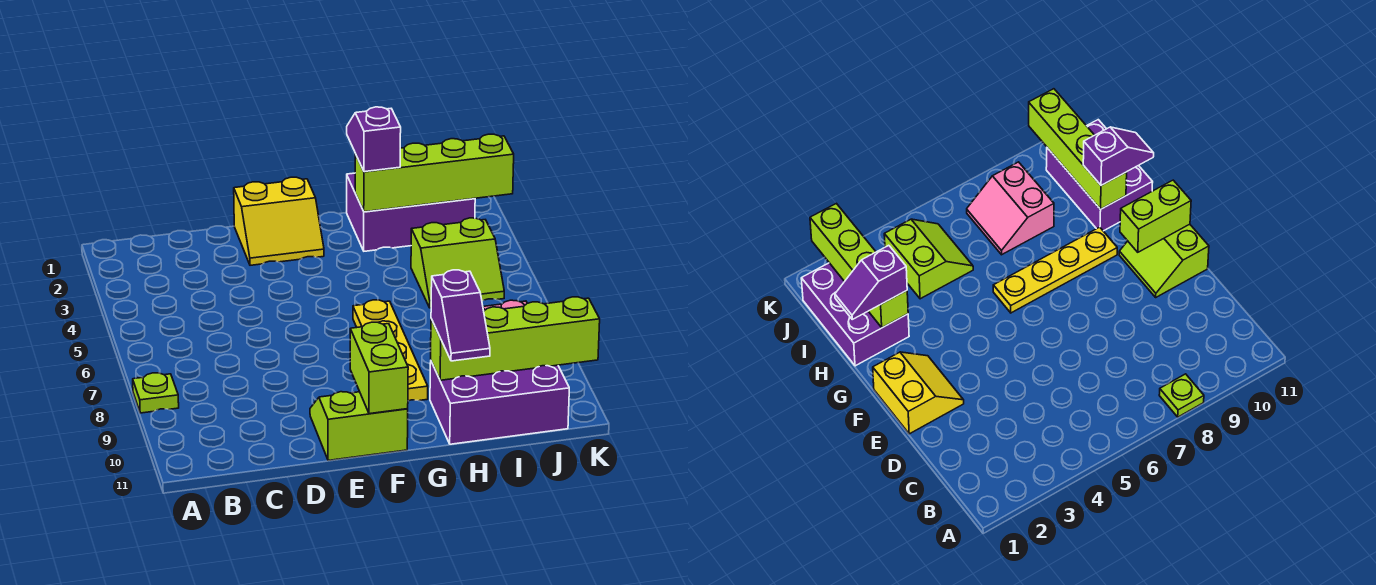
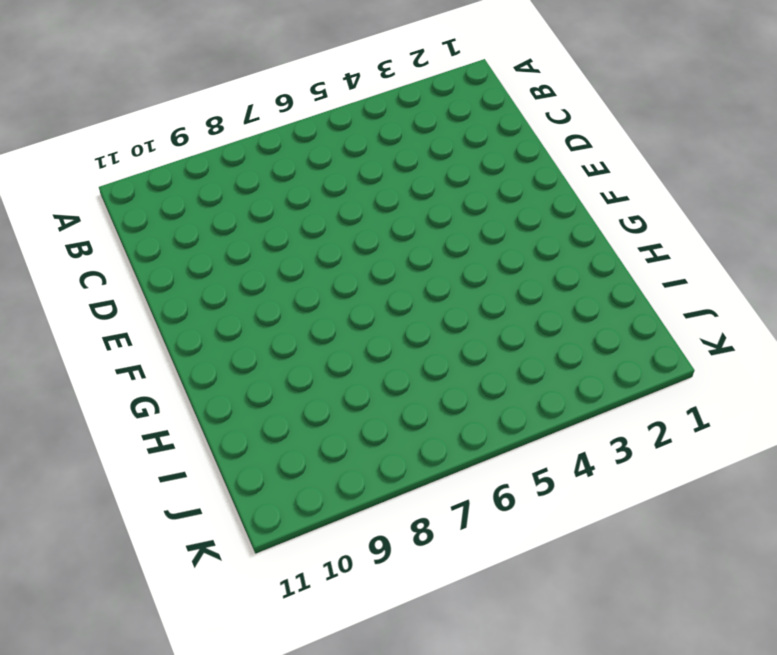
none -> lime 1x1 plate [133,373,179,413]
none -> yellow 2x2 slope [234,177,324,265]
none -> lime 2x2 slope [310,392,408,460]

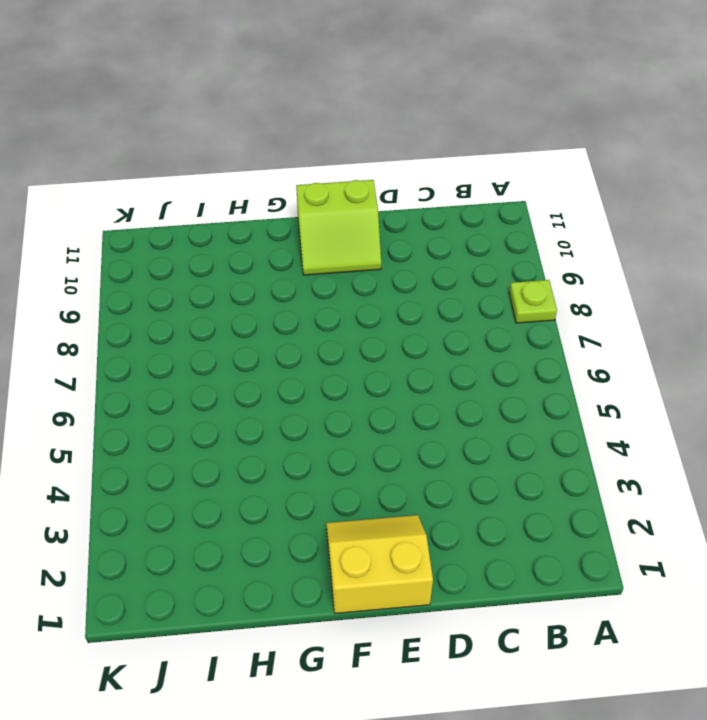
none -> yellow 1x4 plate [353,300,428,401]
none -> purple 2x3 brick [347,173,475,251]
none -> purple 2x3 brick [430,362,569,444]

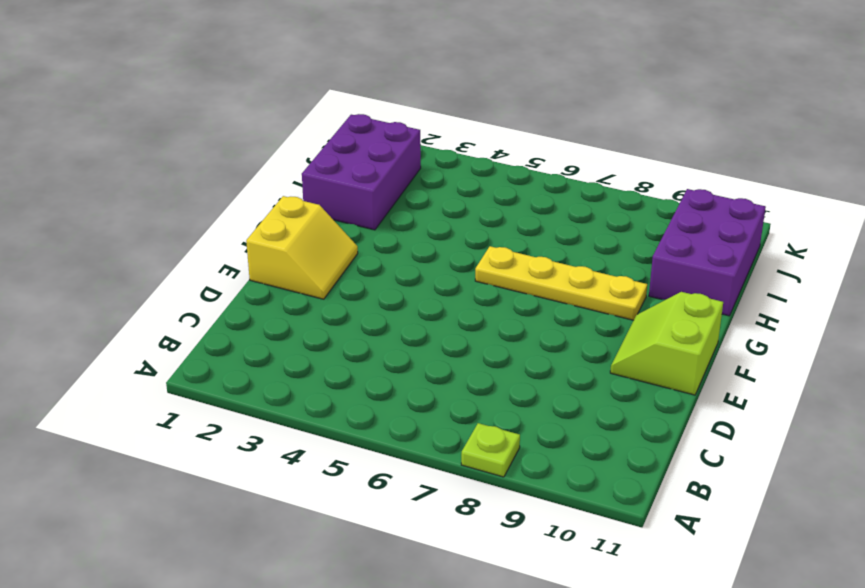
none -> lime 2x2 slope [411,218,504,308]
none -> pink 2x2 slope [967,162,1054,255]
none -> lime 1x2 brick [350,322,408,414]

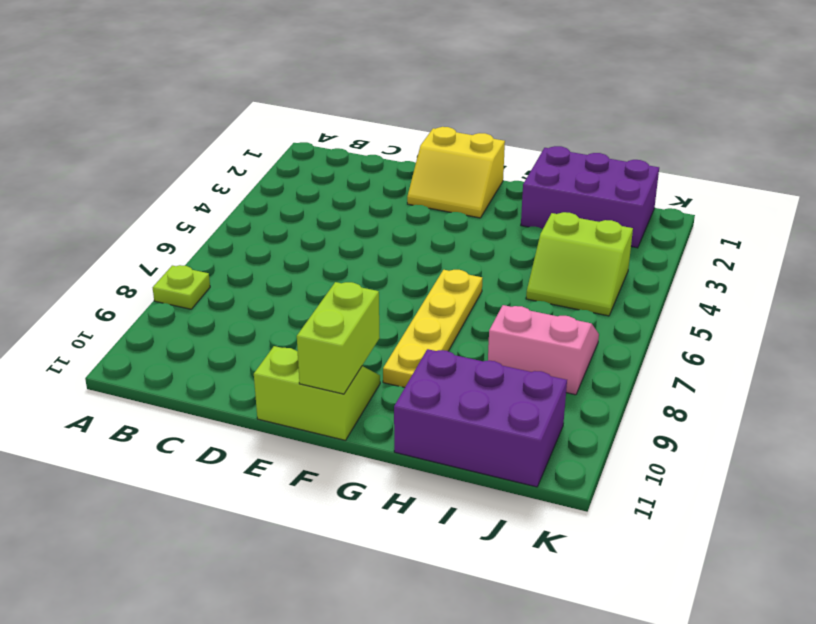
none -> lime 1x4 brick [355,134,514,212]
none -> lime 1x4 brick [431,297,600,380]
none -> purple 1x2 slope [347,107,401,172]

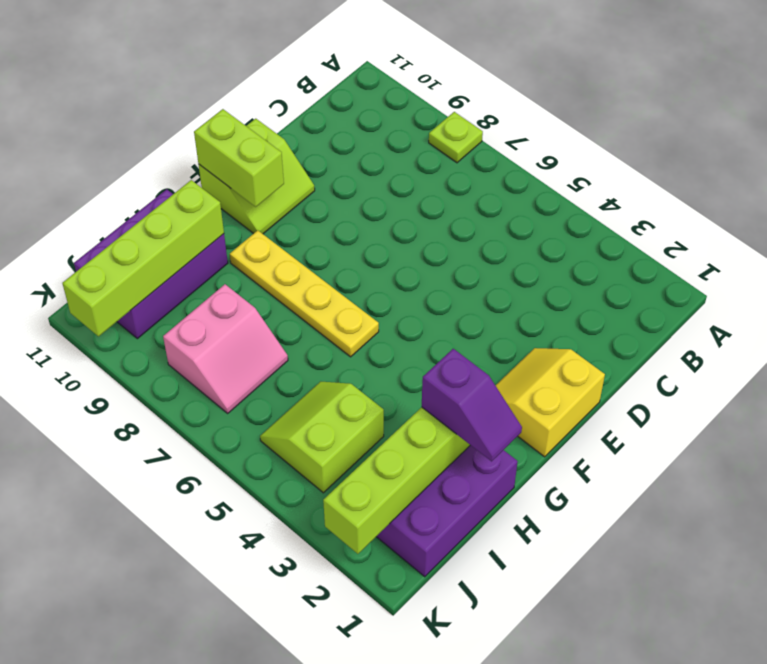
none -> purple 1x2 slope [431,270,490,361]

